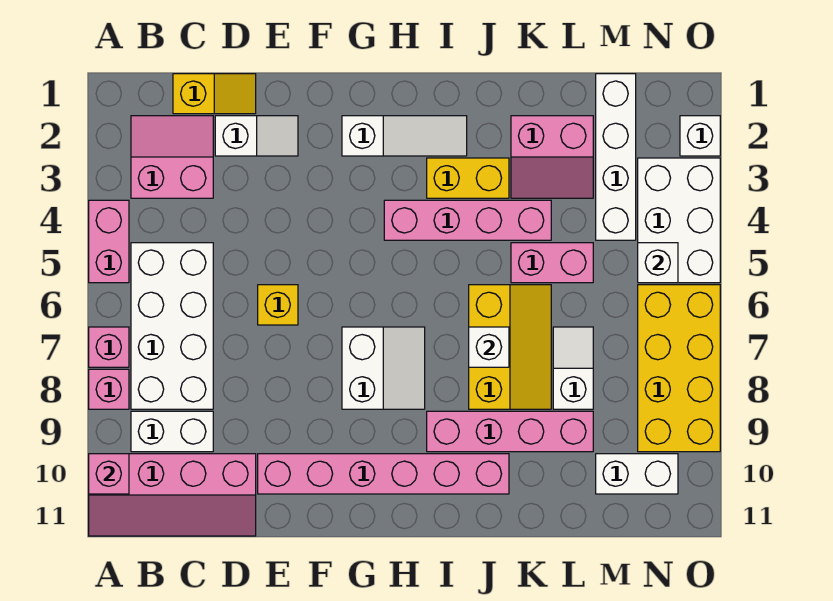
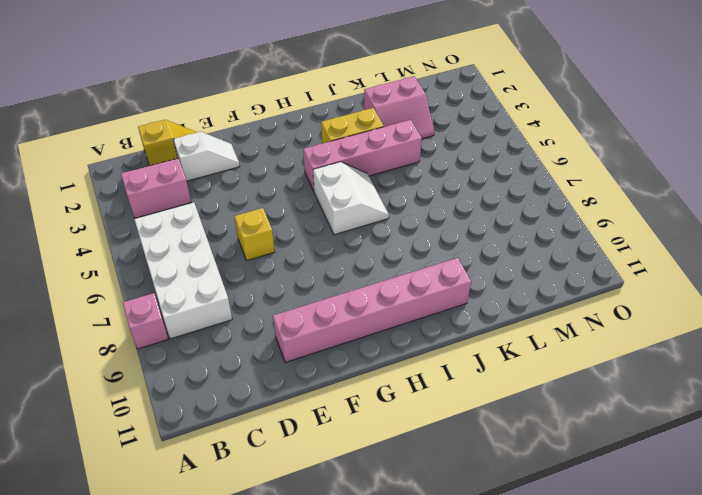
white 2x2 slope [313,162,389,235] -> white 2x2 slope moved to [342,327,425,409]
none -> pink 1x2 brick [89,200,129,283]
none -> pink 1x1 brick [89,327,129,367]
none -> pink 2x4 slope [89,454,256,536]

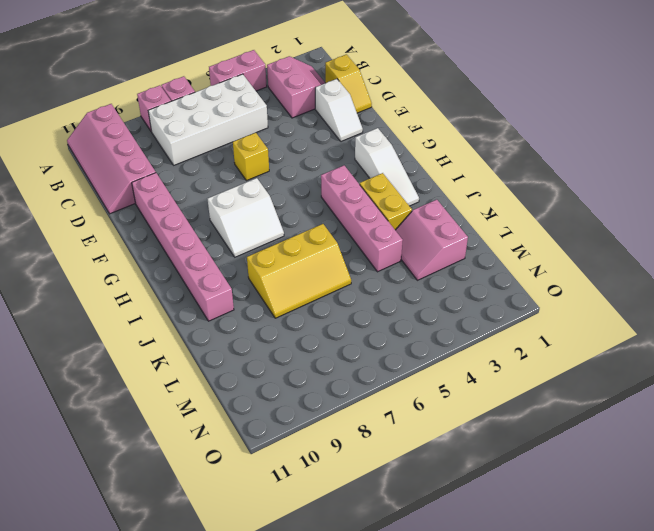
none -> white 1x2 brick [131,411,213,452]
none -> pink 1x4 brick [427,411,593,452]
none -> pink 1x2 brick [511,243,593,283]

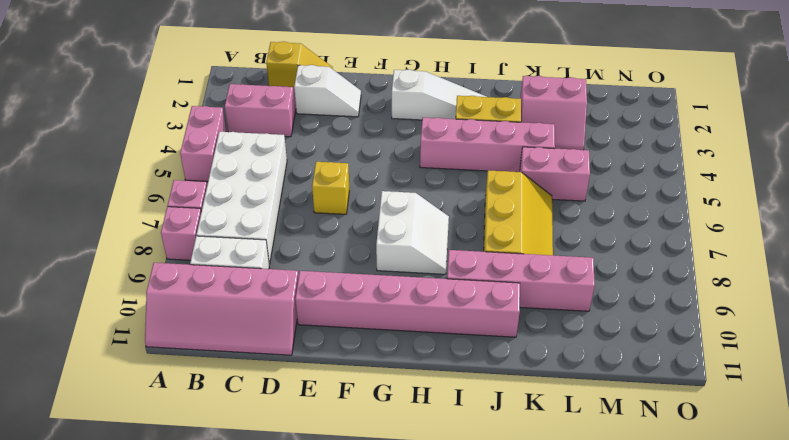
none -> white 1x2 slope [553,327,593,409]
none -> white 1x4 brick [596,74,636,240]
none -> white 1x2 brick [596,454,678,494]

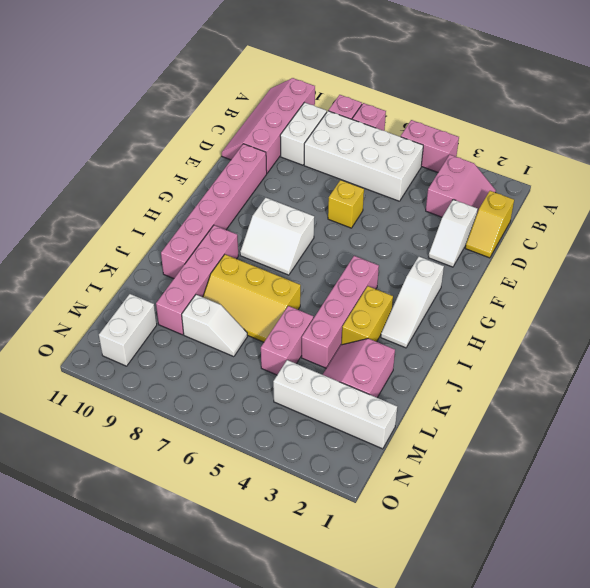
none -> white 2x3 brick [638,158,720,283]
none -> yellow 2x4 brick [638,285,720,452]
none -> white 1x1 brick [680,116,720,156]

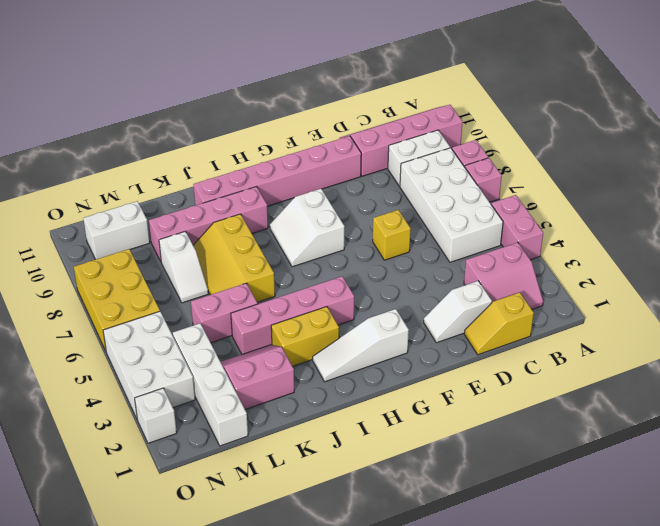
yellow 2x3 brick [74,249,160,351] -> yellow 2x4 brick [638,285,720,452]
none -> pink 1x1 brick [89,454,129,494]
none -> white 1x1 brick [469,327,509,367]
none -> white 1x1 brick [638,243,678,283]

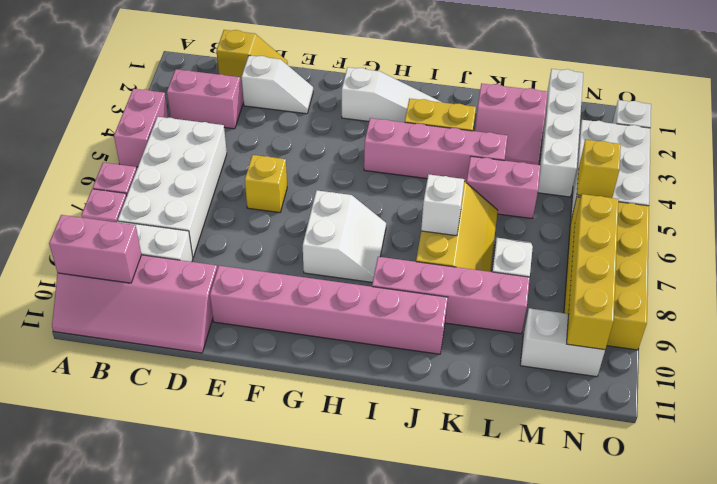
pink 1x2 brick [49,215,141,283] -> pink 1x1 brick [89,454,129,494]
yellow 1x1 brick [577,140,621,198] -> white 1x1 brick [638,243,678,283]
yellow 1x4 brick [567,194,618,350] -> none

